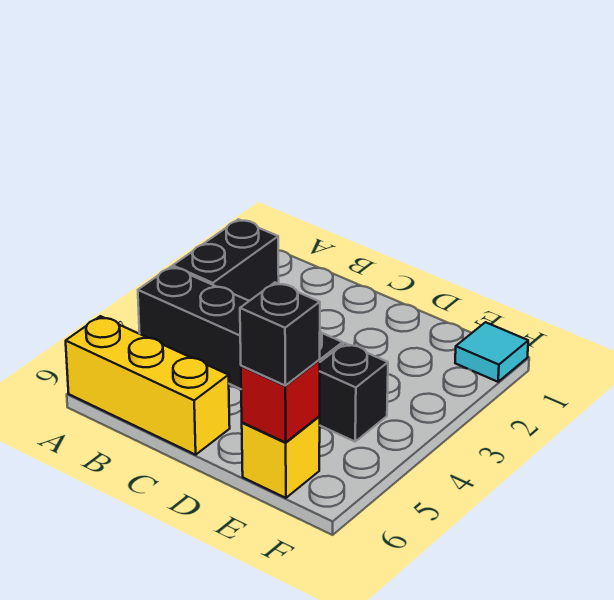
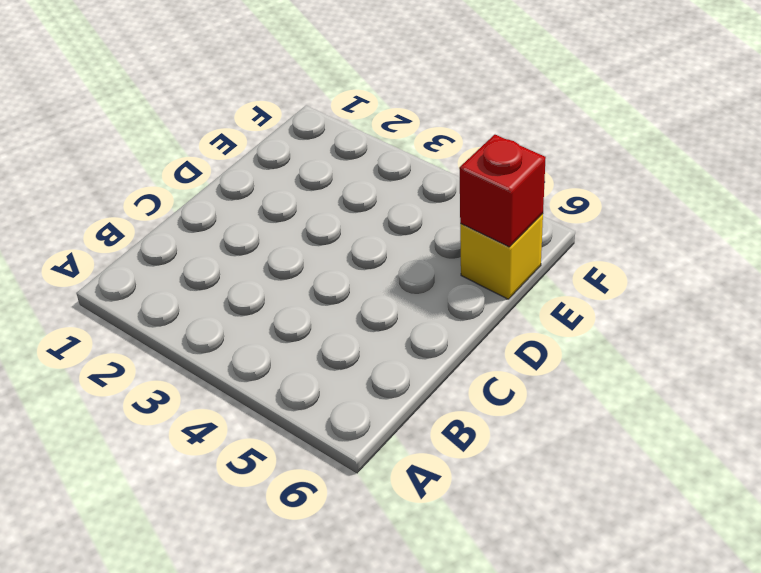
none -> black 1x2 brick [173,219,279,301]
none -> black 1x4 brick [138,267,343,389]

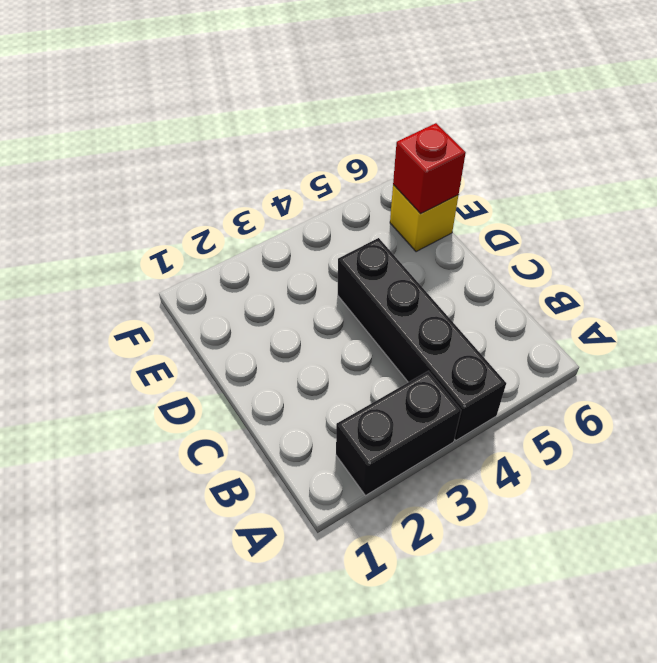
none -> yellow 1x3 brick [66,316,230,455]
none -> black 1x1 brick [319,343,388,441]

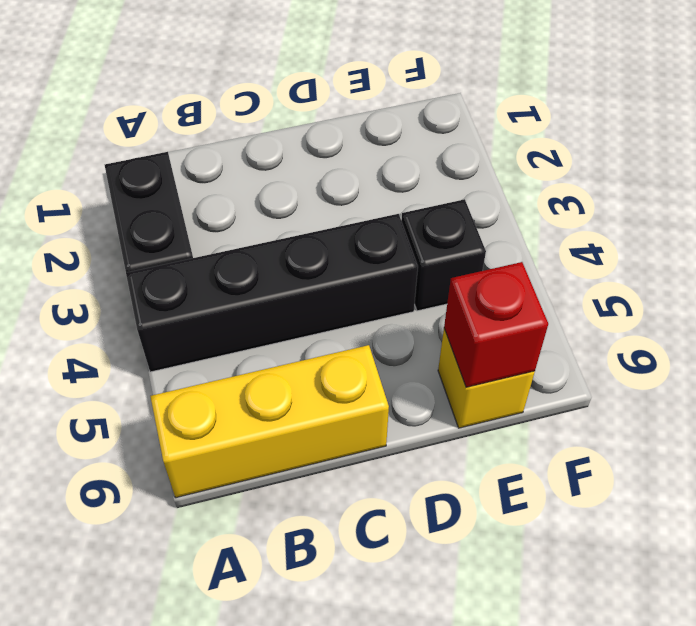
none -> cyan 1x1 tile [455,322,528,382]
none -> black 1x1 brick [240,282,320,385]

